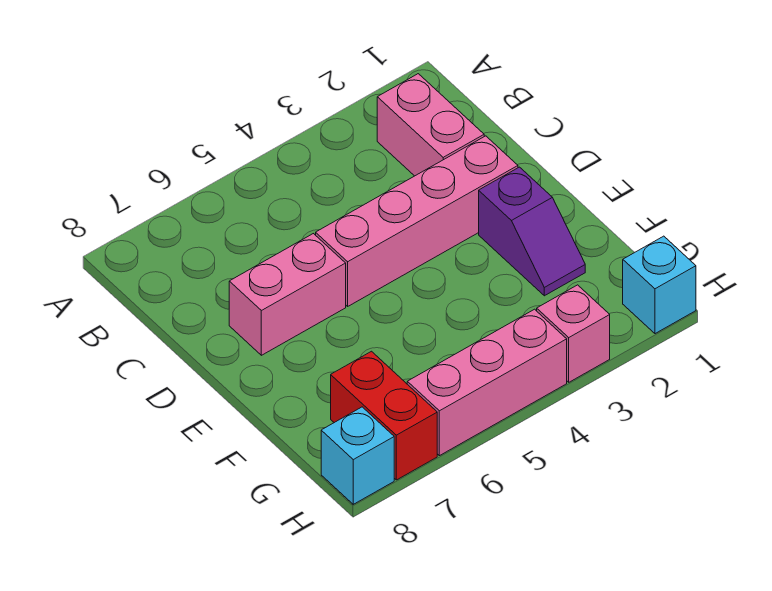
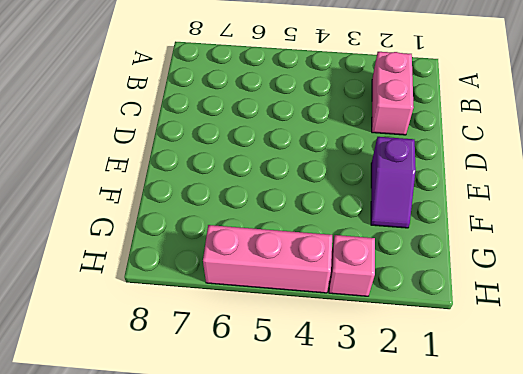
none -> pink 1x4 brick [316,136,518,306]
none -> pink 1x2 brick [229,234,346,355]

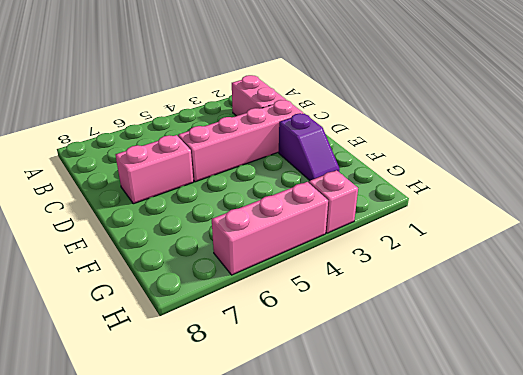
none -> red 1x2 brick [331,351,437,480]
none -> cyan 1x1 brick [623,236,696,334]

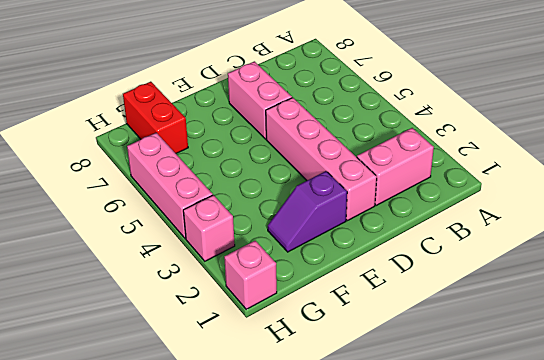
red 1x2 brick [123,82,188,153] -> red 1x2 brick turned to [331,351,437,480]
pink 1x1 brick [224,241,277,309] -> cyan 1x1 brick [623,236,696,334]
none -> cyan 1x1 brick [321,407,394,504]

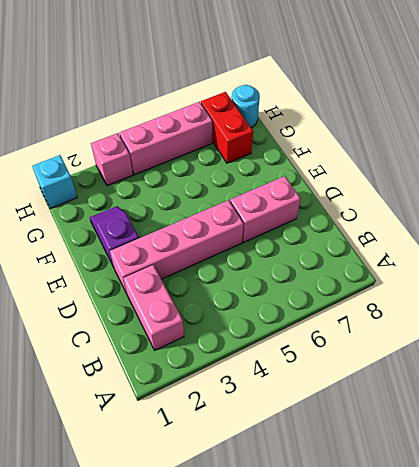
cyan 1x1 round brick [232,85,260,128] -> cyan 1x1 brick [321,407,394,504]

